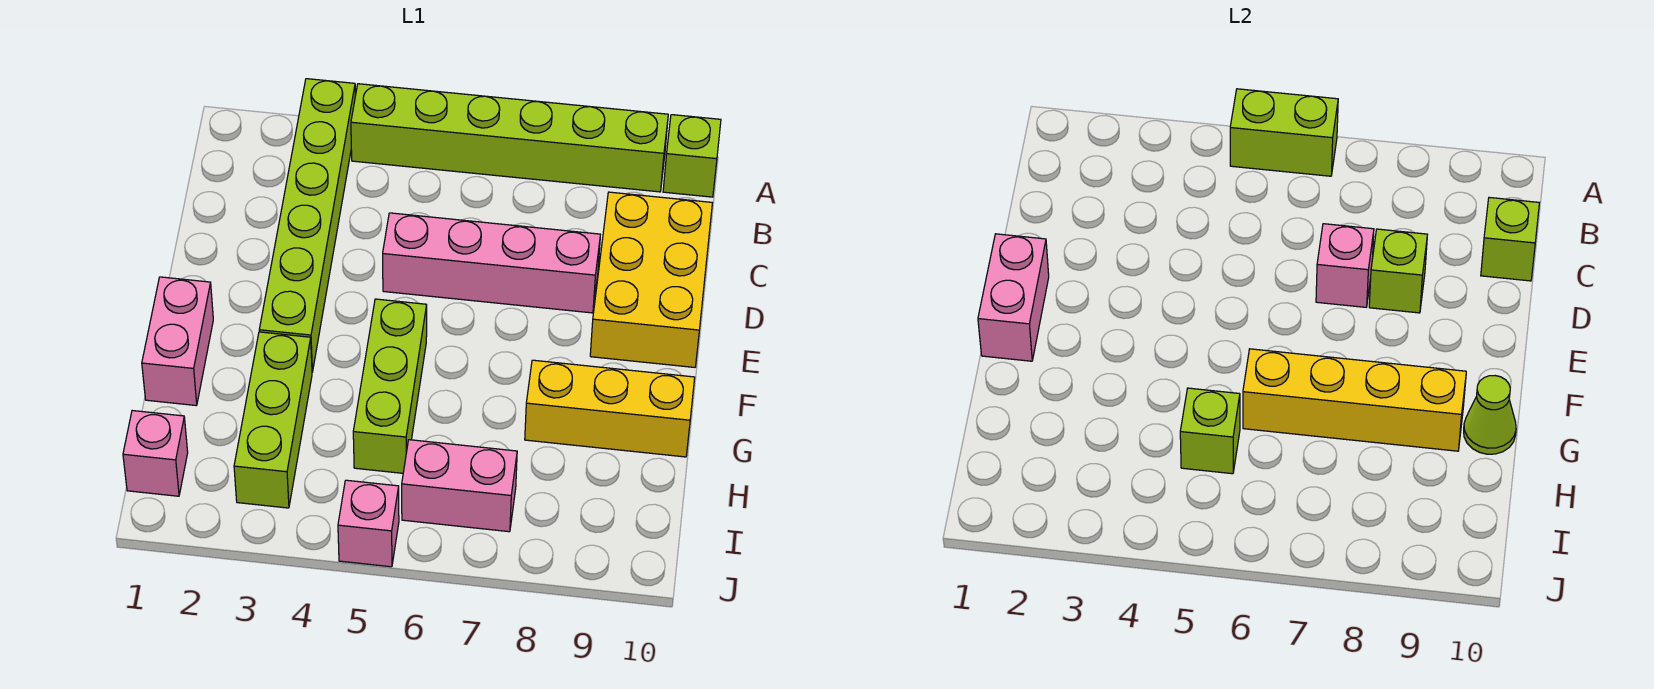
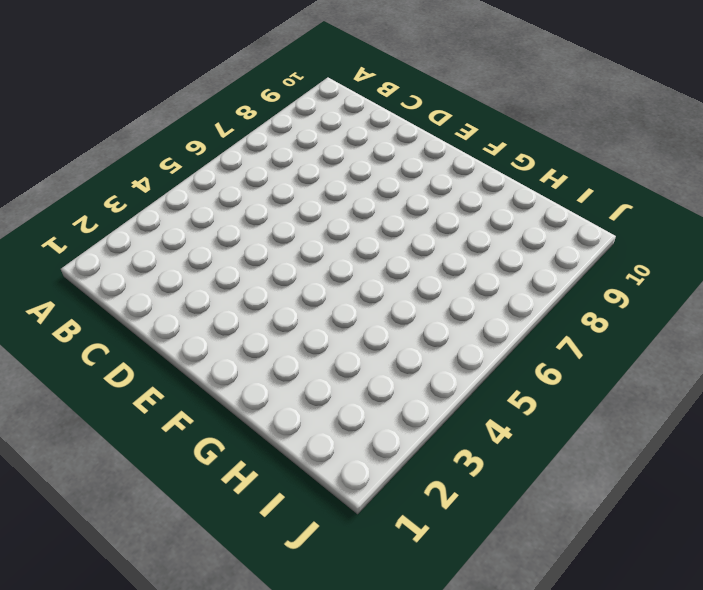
none -> lime 1x6 brick [259,79,355,372]
none -> lime 1x6 brick [351,84,668,192]
none -> lime 1x1 brick [663,115,721,197]

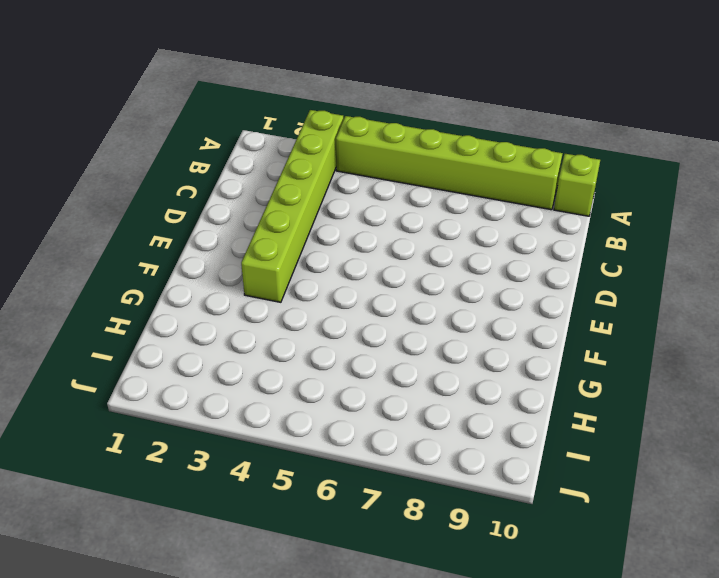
none -> yellow 2x3 brick [590,192,712,367]
none -> pink 1x4 brick [383,213,601,313]
none -> pink 1x2 brick [142,277,213,406]

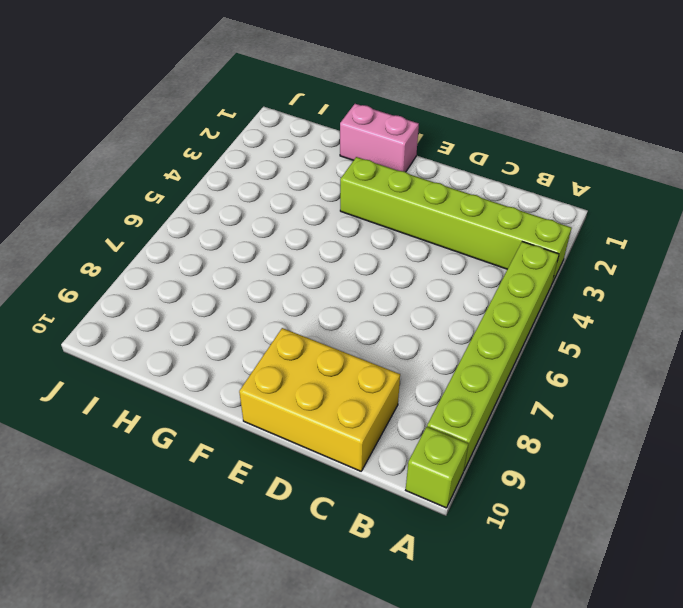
none -> pink 1x4 brick [383,213,601,313]
none -> lime 1x3 brick [353,299,427,473]
none -> lime 1x3 brick [234,332,312,508]

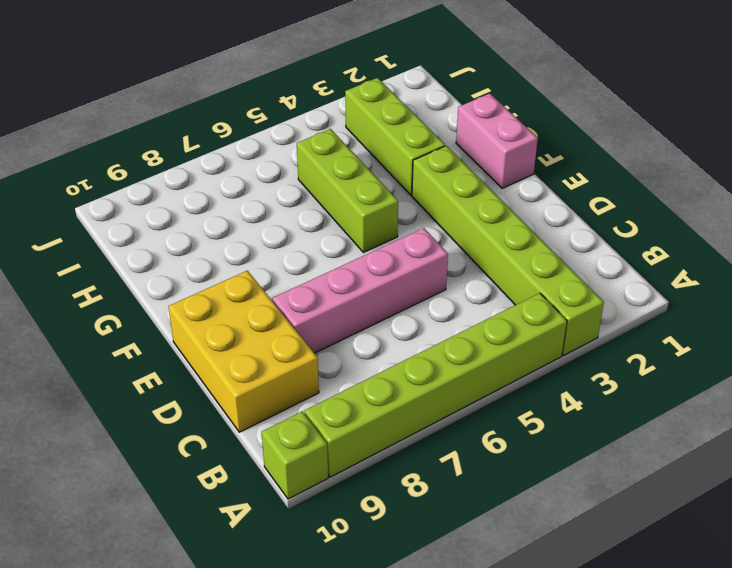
none -> yellow 1x3 brick [525,360,695,457]
none -> pink 1x1 brick [123,411,188,496]
none -> pink 1x2 brick [402,440,517,532]

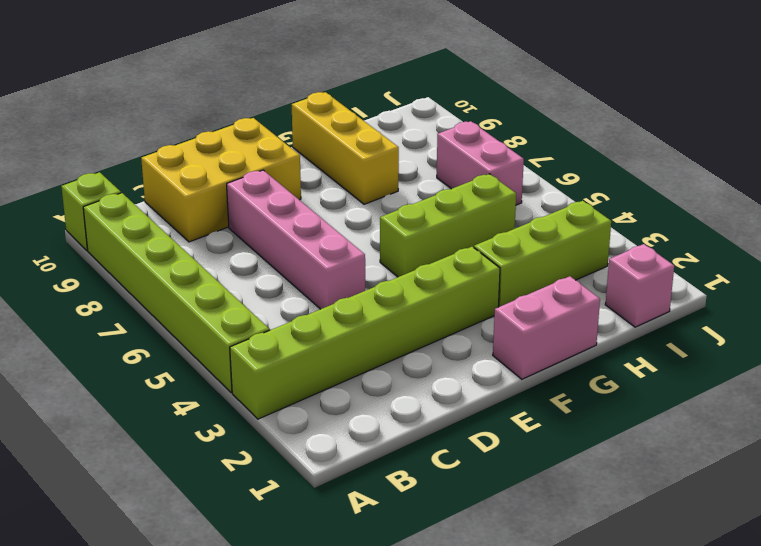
none -> pink 1x1 brick [338,480,399,567]
none -> lime 1x2 brick [1230,89,1338,176]
none -> lime 1x1 brick [1481,197,1539,281]

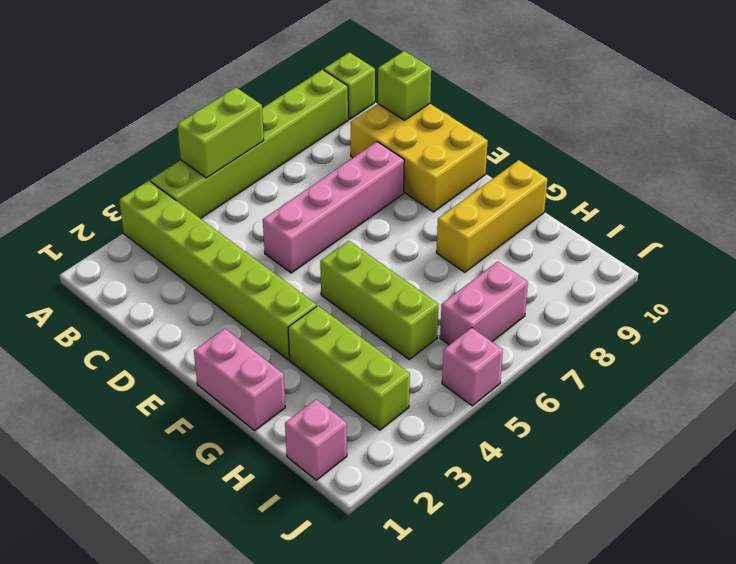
none -> pink 1x1 brick [1316,224,1374,307]
none -> lime 1x1 brick [1369,229,1428,313]
none -> pink 1x2 brick [978,234,1049,361]

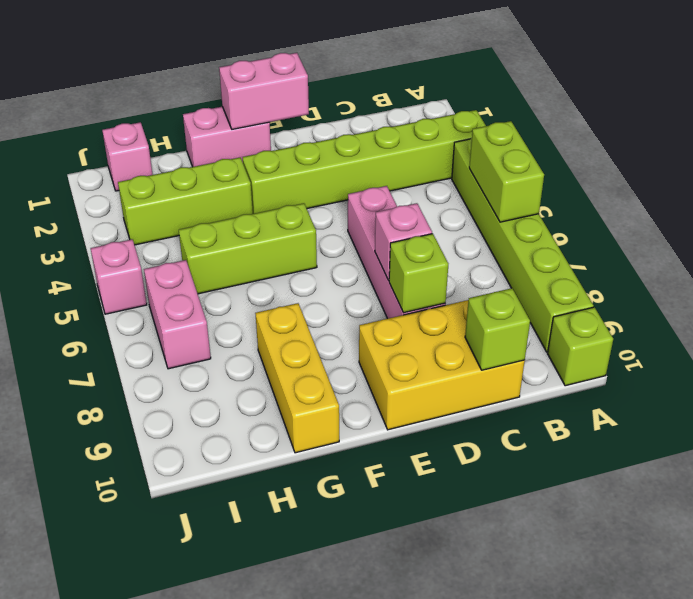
none -> yellow 1x4 brick [1243,349,1466,451]
none -> lime 1x1 cone [1464,376,1516,454]
none -> lime 1x1 brick [1180,388,1240,474]

